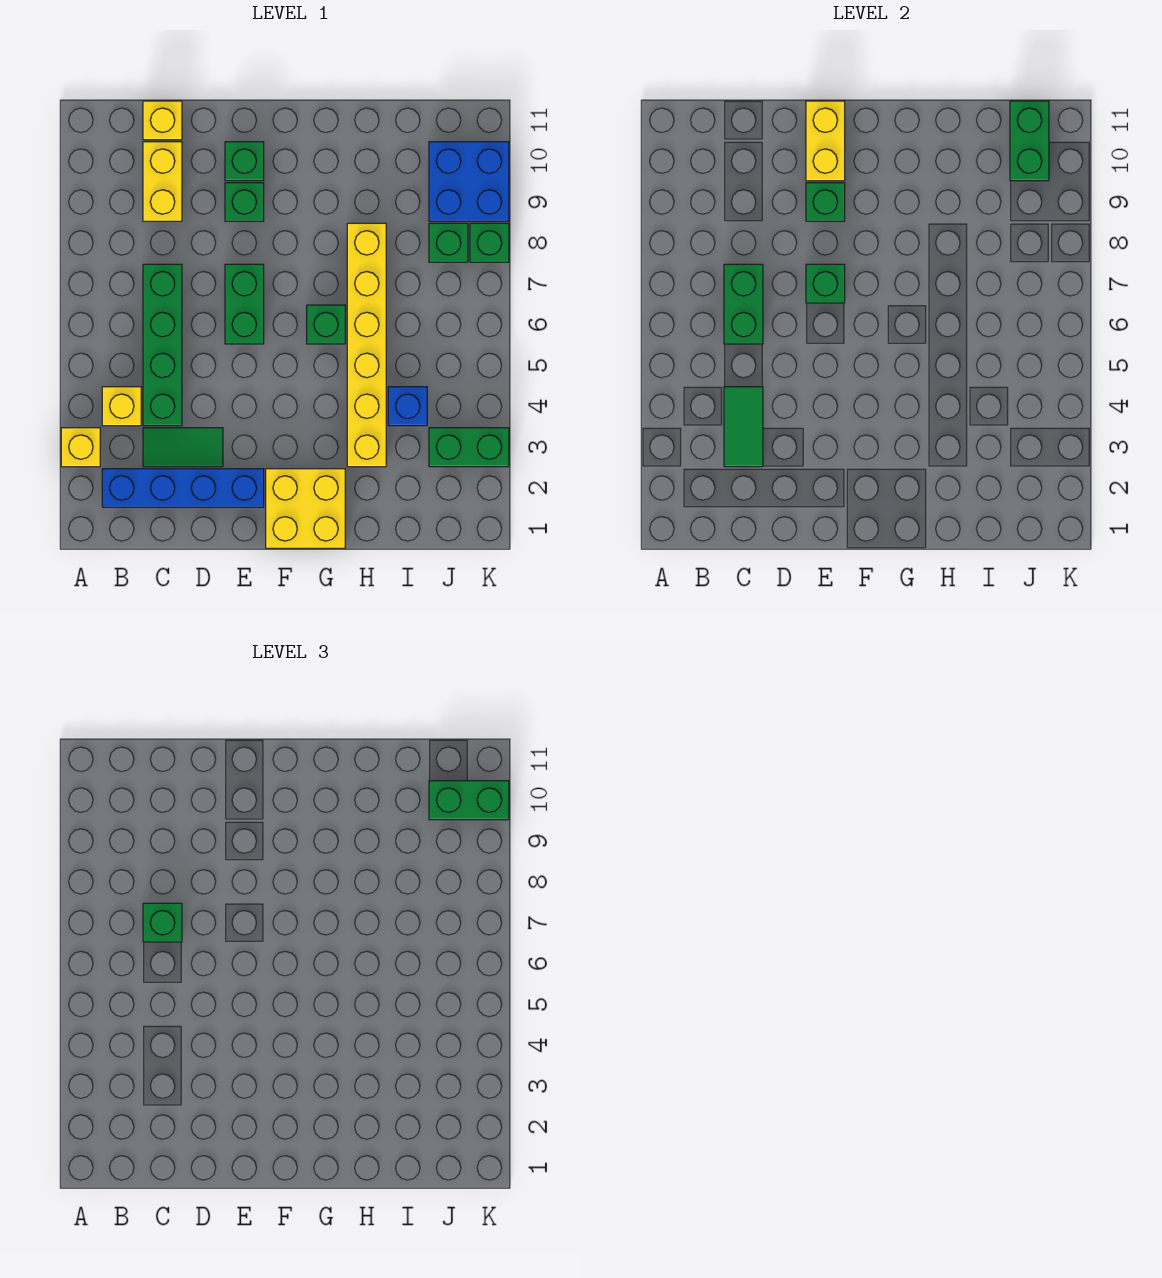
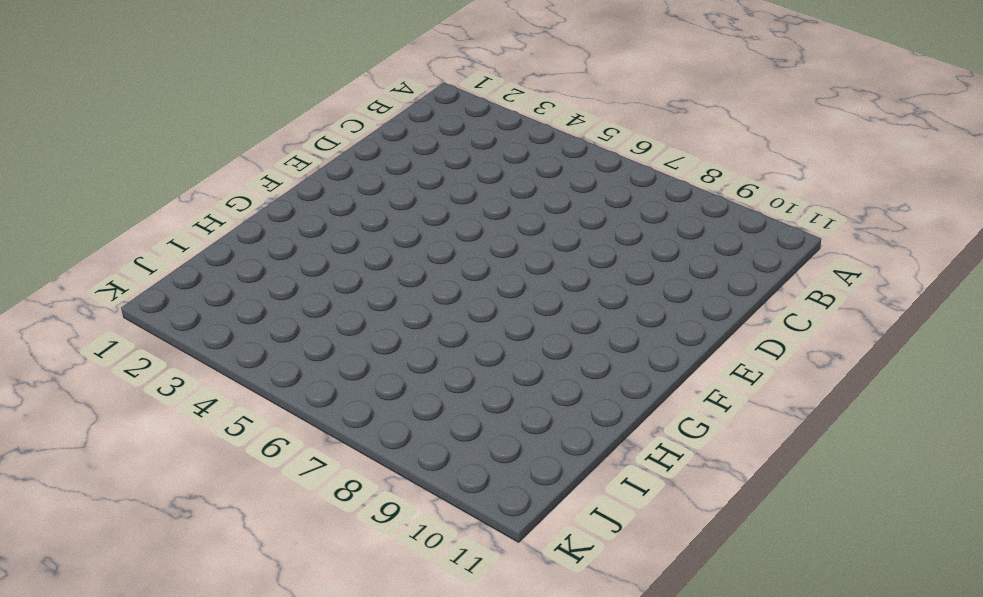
none -> yellow 1x1 brick [61,428,100,467]
none -> blue 1x4 brick [102,469,264,507]
none -> yellow 1x1 brick [102,387,141,426]

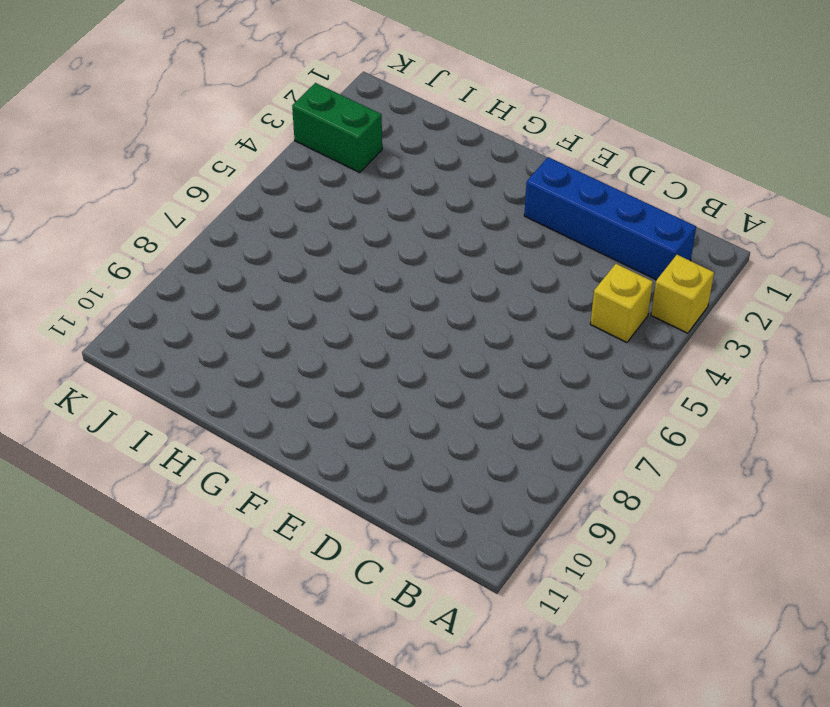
none -> green 1x2 tile [143,428,223,467]
none -> green 1x4 brick [143,264,182,426]
none -> yellow 1x2 brick [143,142,182,221]

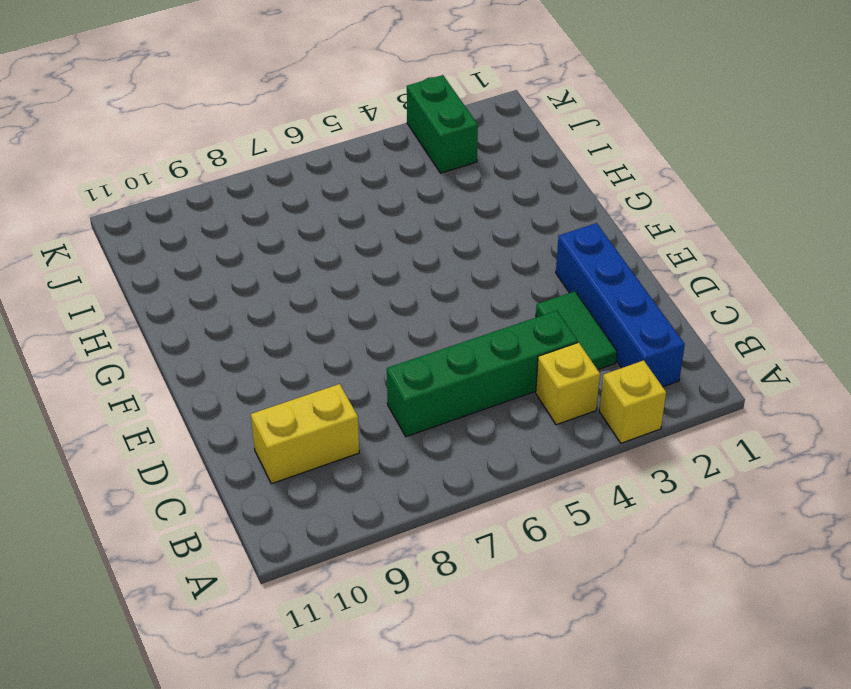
none -> yellow 1x1 brick [143,101,182,140]
none -> green 1x2 brick [225,264,264,344]
none -> green 1x1 brick [225,183,264,221]

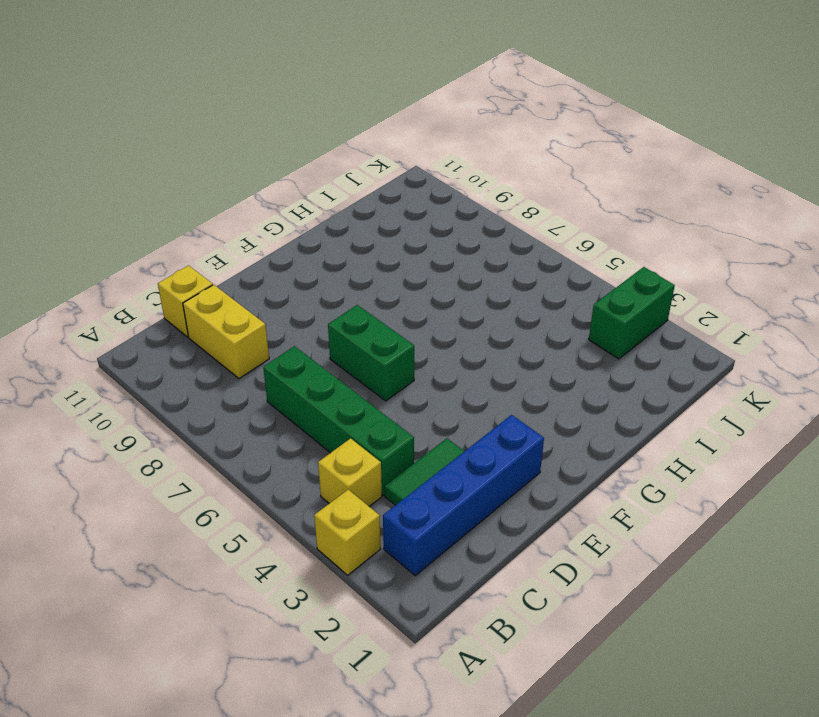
none -> green 1x1 brick [225,183,264,221]
none -> green 1x1 brick [225,142,264,181]
none -> yellow 2x2 brick [266,469,345,548]

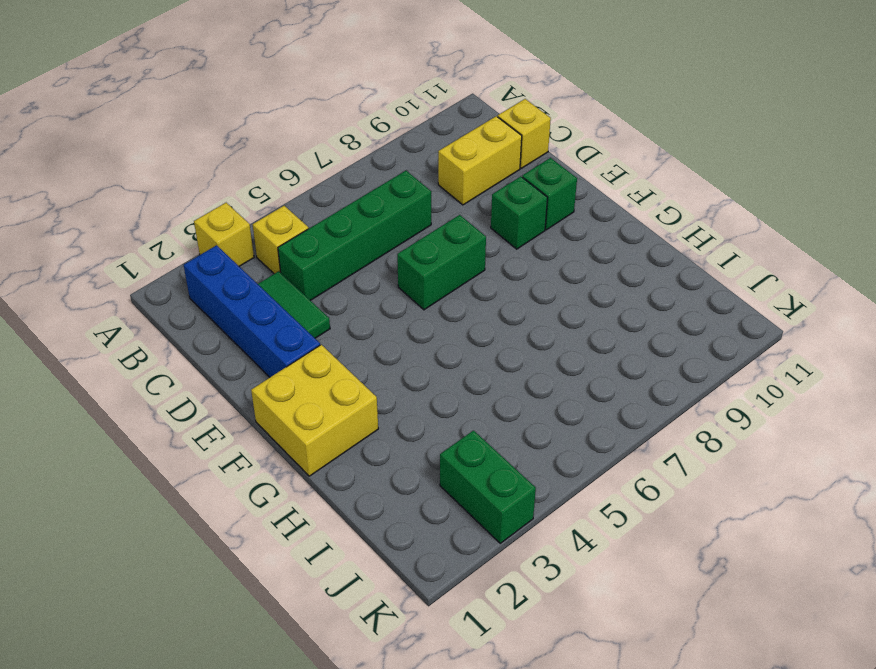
none -> green 1x1 brick [307,305,345,344]
none -> yellow 1x6 brick [347,223,386,467]
none -> blue 1x1 brick [388,387,427,426]

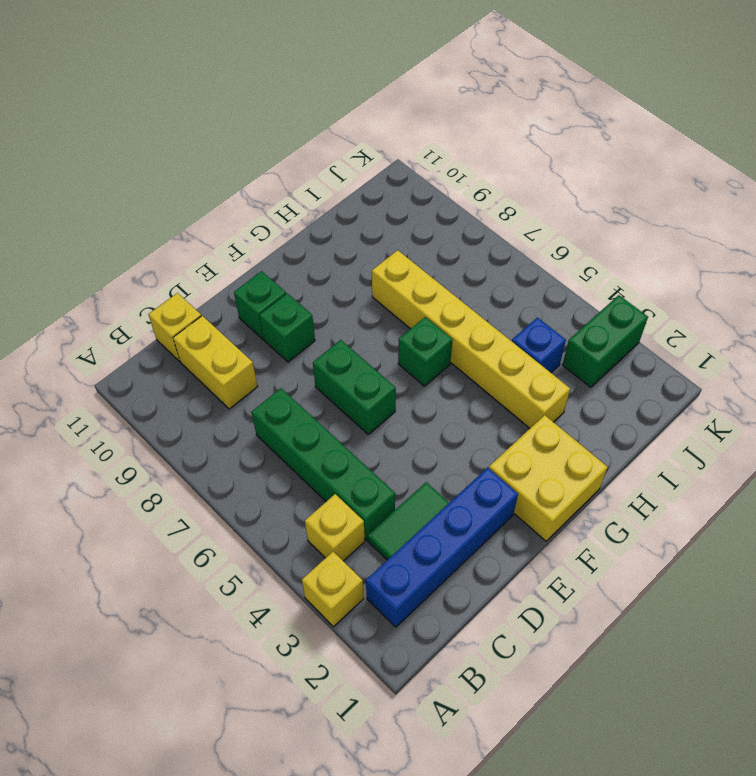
none -> green 1x1 brick [429,223,468,262]
none -> blue 2x2 brick [429,142,509,221]
none -> green 1x1 brick [470,223,509,262]

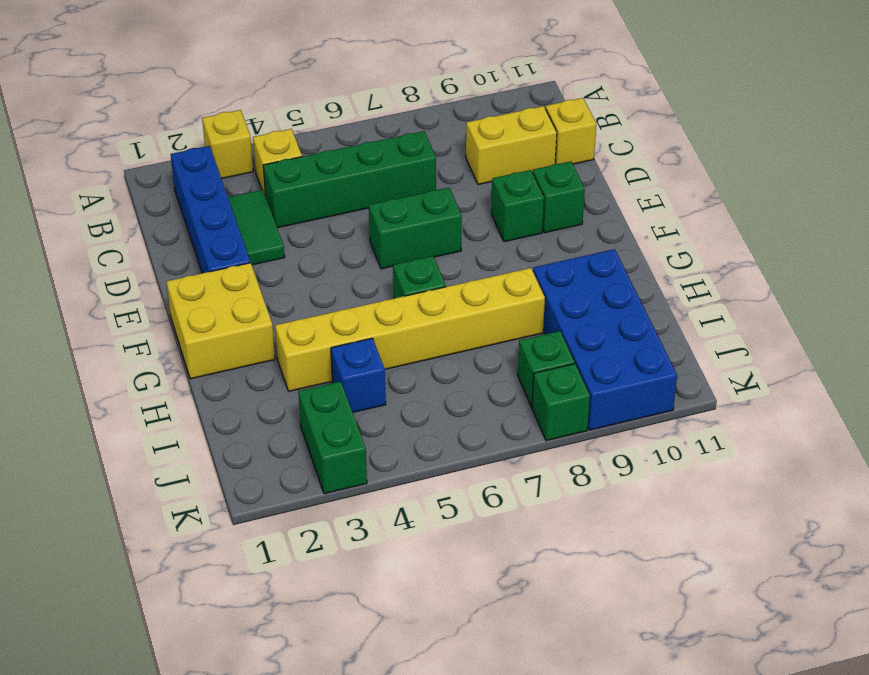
blue 2x4 brick [533,249,677,430] -> blue 2x2 brick [429,142,509,221]
none -> green 1x2 tile [724,387,763,467]
none -> green 1x2 brick [724,264,763,344]
none -> green 1x1 brick [806,264,845,303]

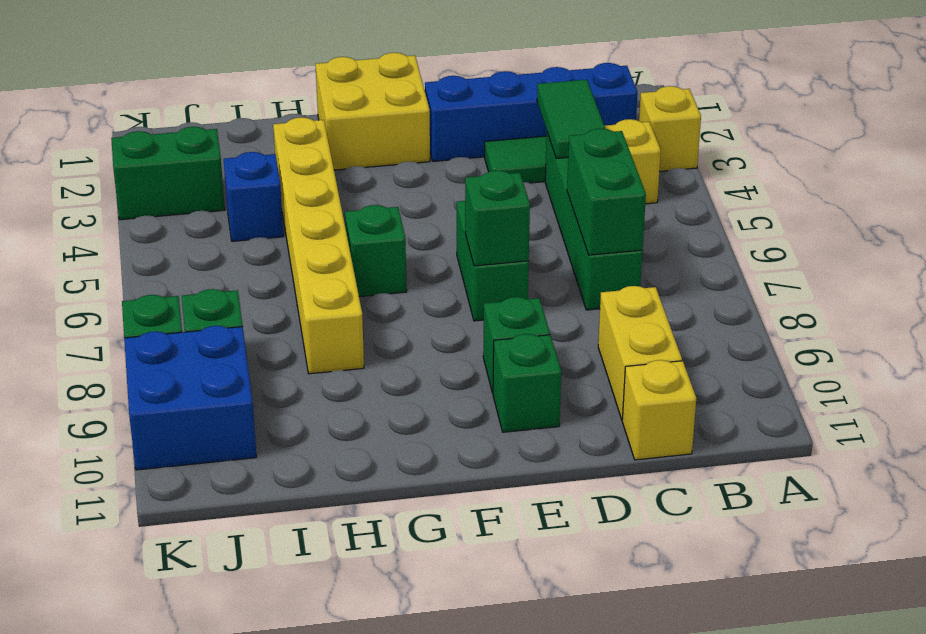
none -> green 1x1 brick [806,183,845,221]
none -> yellow 1x2 brick [806,101,845,181]
none -> green 1x2 brick [1010,101,1049,181]

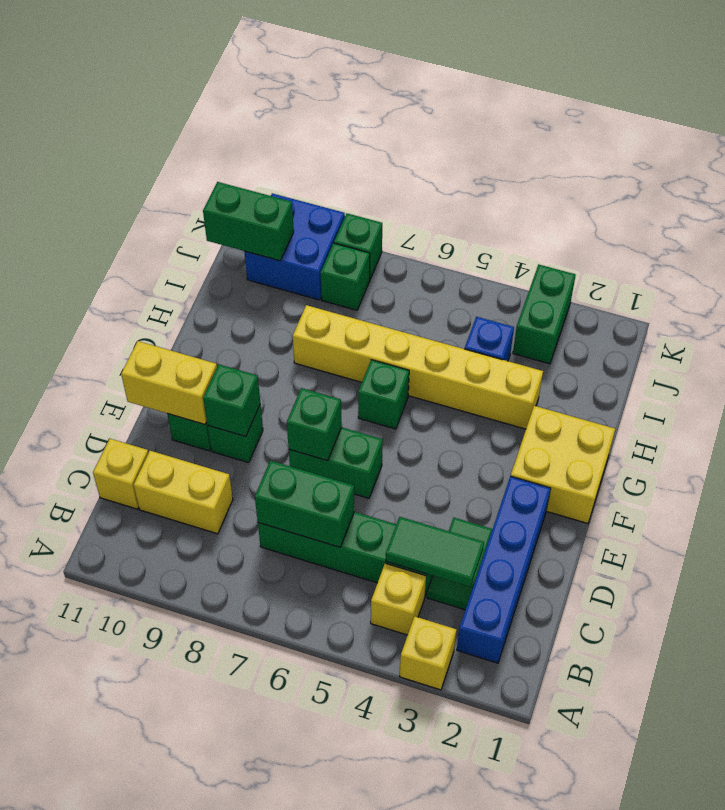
none -> green 1x1 brick [143,903,182,942]
none -> green 1x2 brick [429,781,509,820]

